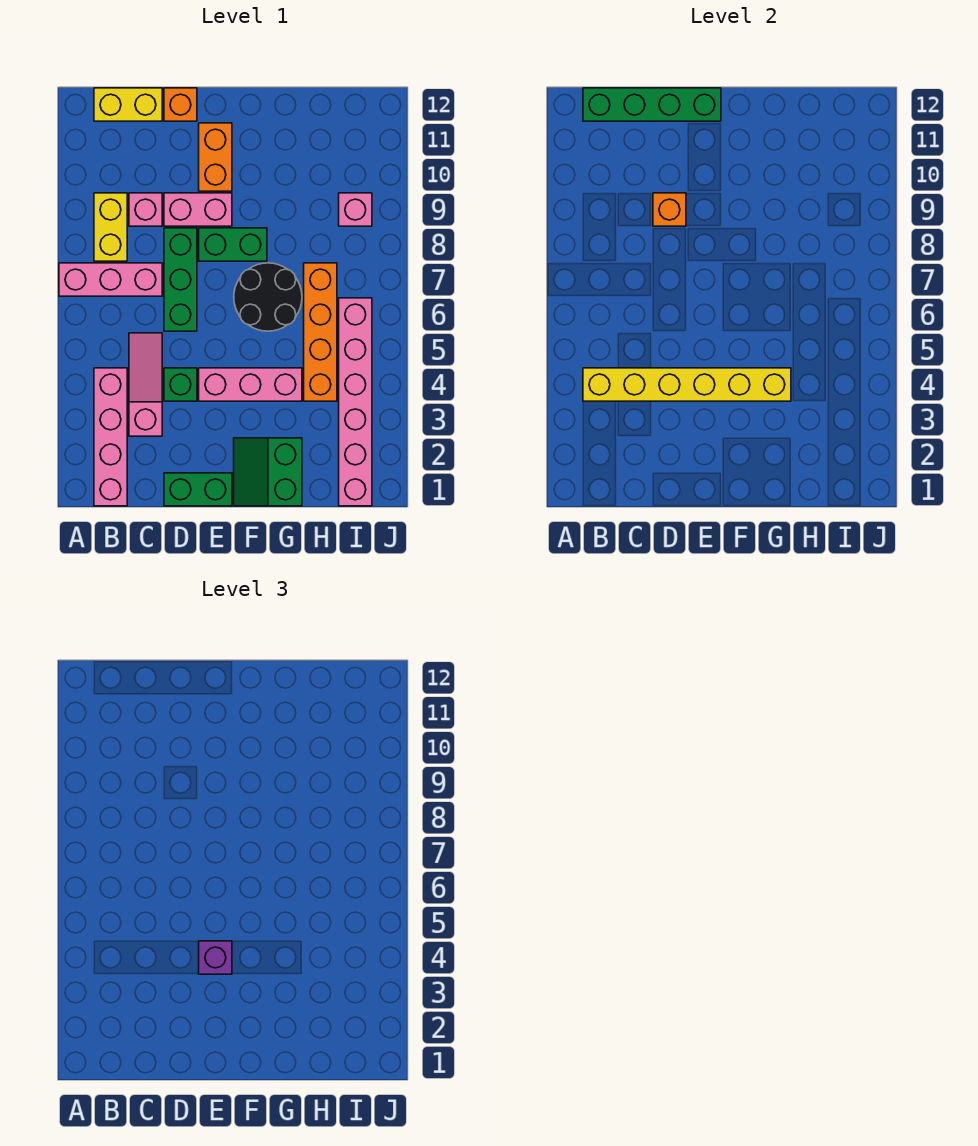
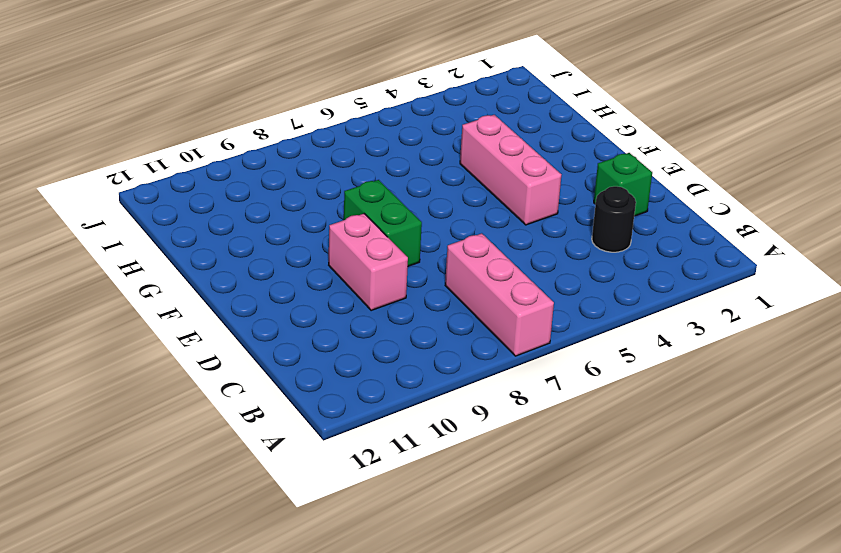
black 1x1 round brick [592,186,636,252] -> pink 1x3 slope [129,333,162,436]
green 1x1 brick [594,153,652,216] -> green 1x1 brick moved to [164,368,197,401]
none -> pink 1x4 brick [94,368,127,506]
none -> yellow 1x2 brick [94,193,127,261]
none -> yellow 1x2 brick [94,88,162,121]

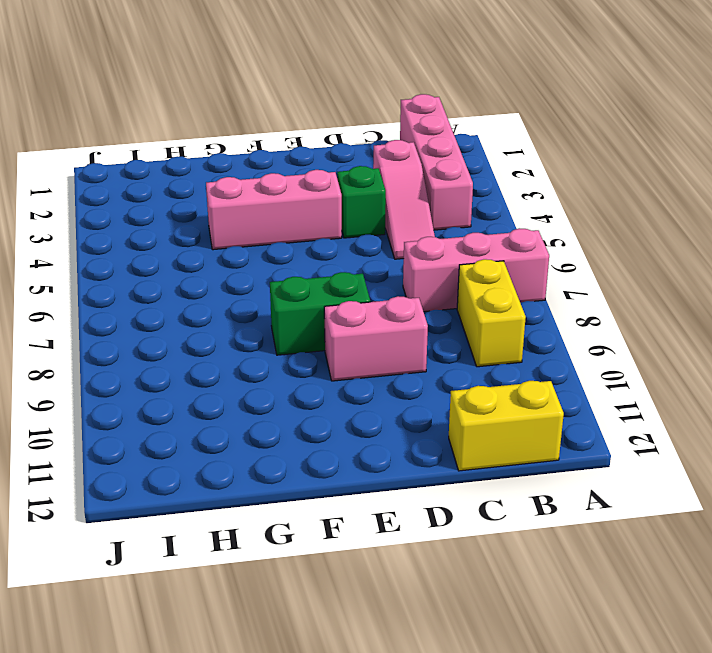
none -> pink 1x1 brick [129,193,162,226]
none -> green 1x2 brick [164,473,232,506]
none -> green 1x3 brick [164,228,197,331]

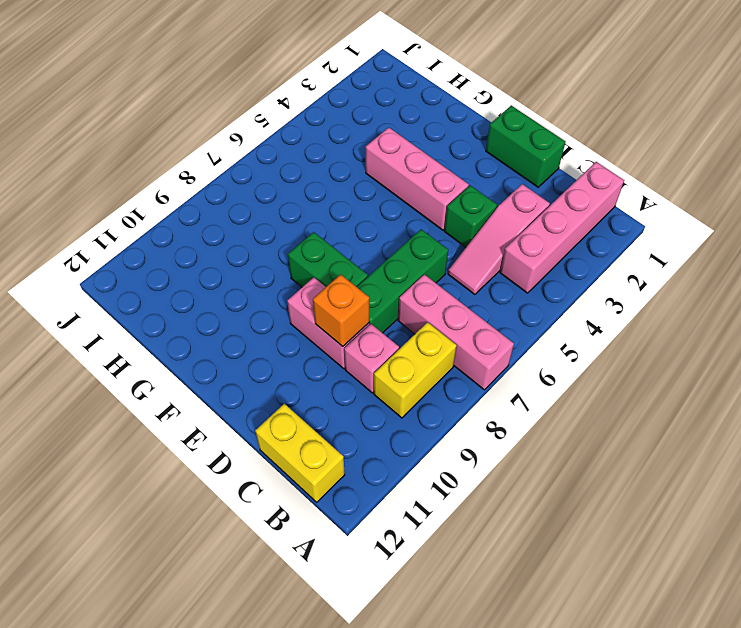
none -> orange 1x1 brick [164,88,197,121]
none -> orange 1x2 brick [199,123,232,191]
none -> green 2x2 slope [234,438,302,506]

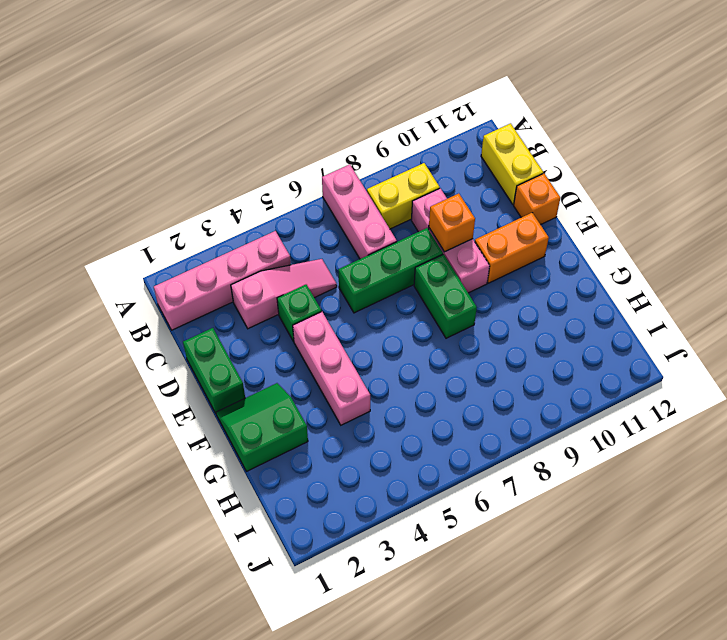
none -> black 2x2 round brick [234,263,302,331]
none -> orange 1x4 brick [304,263,337,401]
none -> pink 1x6 brick [339,298,372,506]

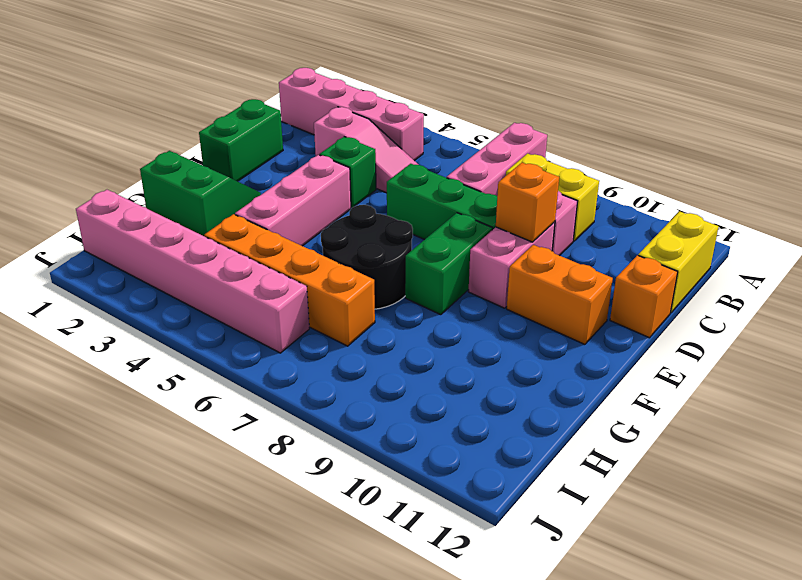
none -> pink 1x1 brick [339,193,372,226]
none -> yellow 1x6 brick [583,368,791,401]
none -> green 1x4 brick [583,88,721,121]

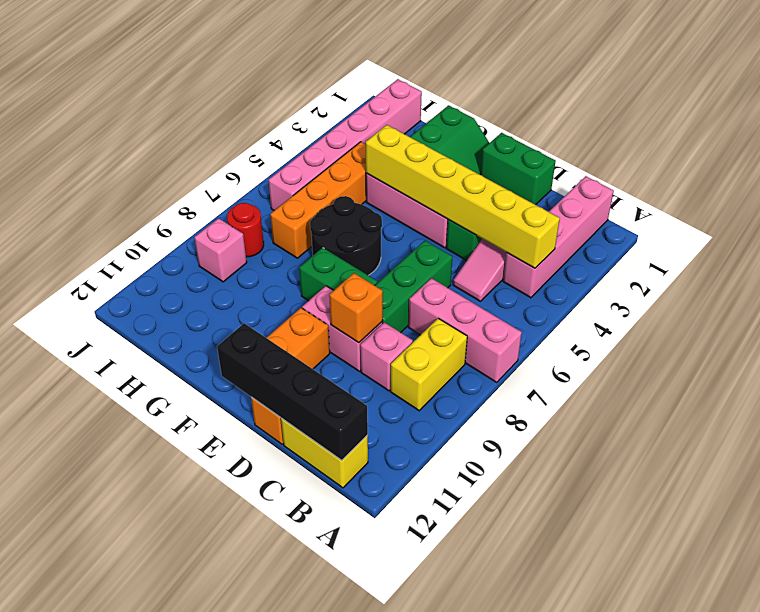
black 1x4 brick [217,323,368,460] -> green 1x4 brick [583,88,721,121]
red 1x1 round brick [227,203,264,257] -> none
none -> purple 1x1 brick [199,941,232,974]

